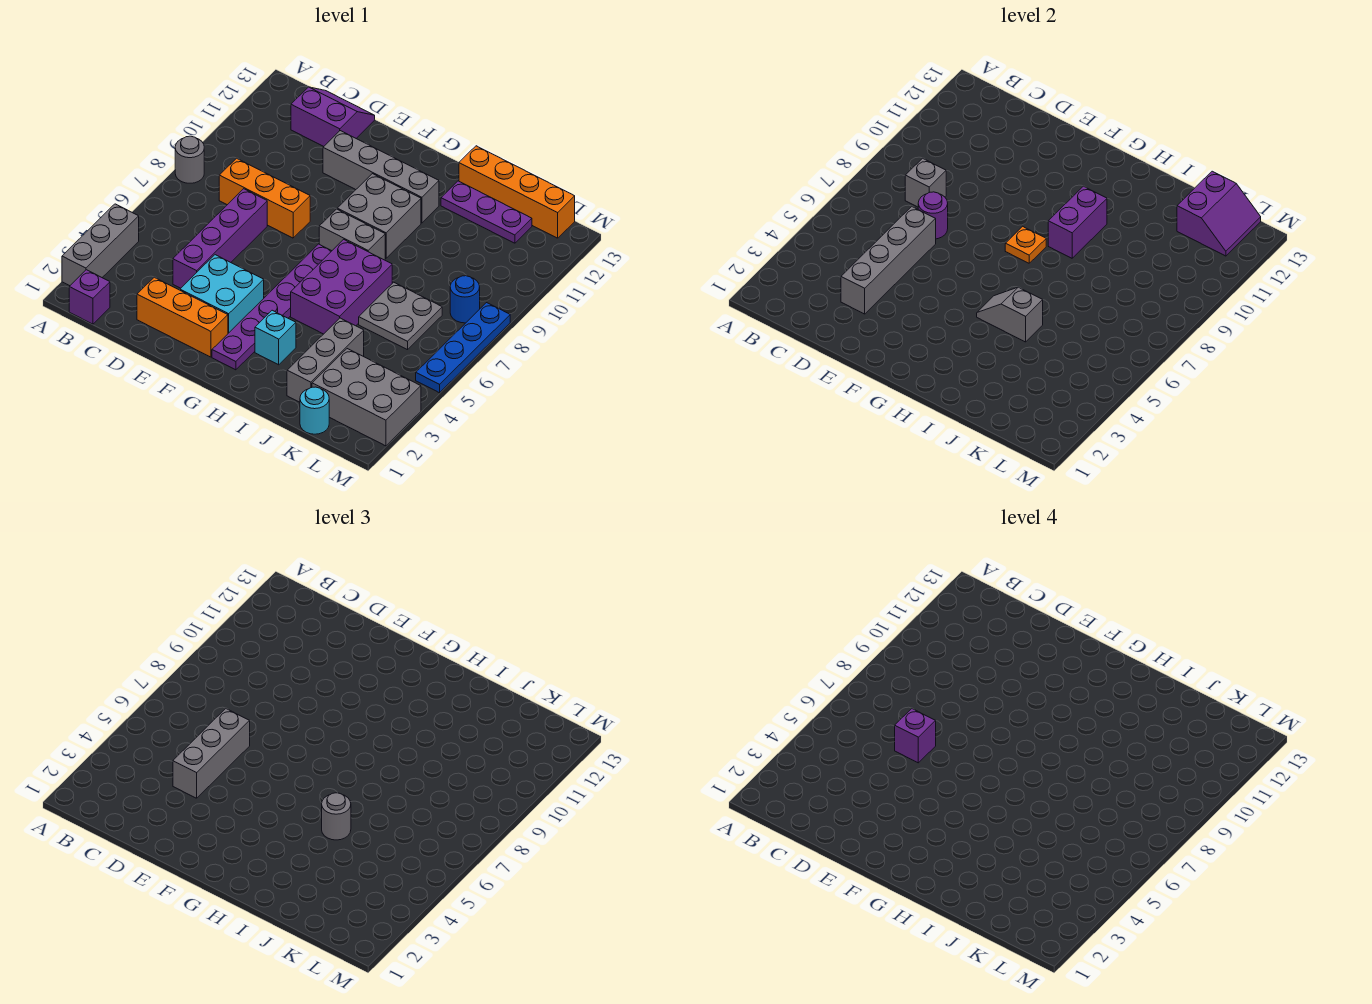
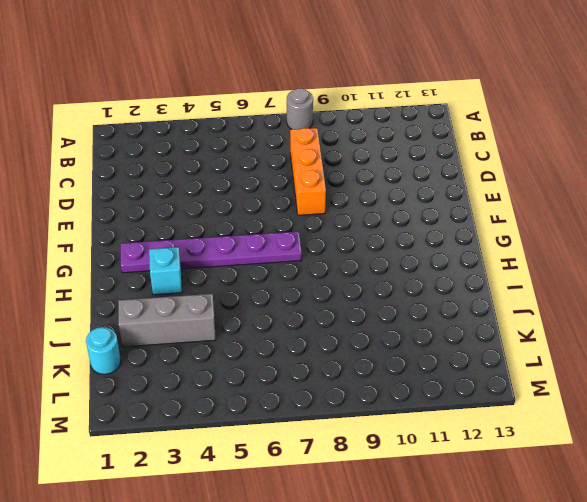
none -> grey 1x3 brick [62,204,139,286]
none -> purple 1x1 brick [69,270,110,324]
none -> purple 2x2 slope [291,87,375,146]
none -> orange 1x3 brick [137,277,228,357]

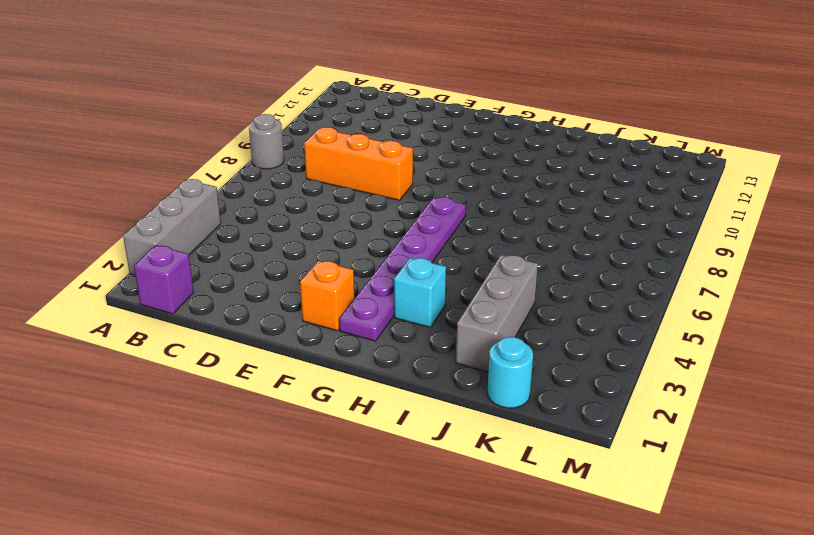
orange 1x1 brick [300,261,354,331] -> orange 1x3 brick [137,277,228,357]
none -> purple 2x2 slope [291,87,375,146]
none -> purple 1x4 brick [173,189,267,288]
none -> cyan 2x2 brick [180,255,264,333]
none -> grey 1x4 brick [323,131,439,223]

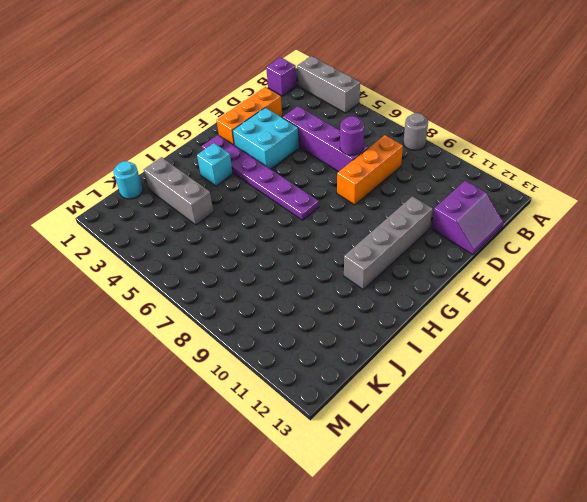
none -> grey 1x2 brick [319,209,385,260]
none -> grey 2x2 brick [337,174,421,258]
none -> purple 2x3 brick [291,239,392,334]
none -> purple 1x3 plate [441,181,532,243]

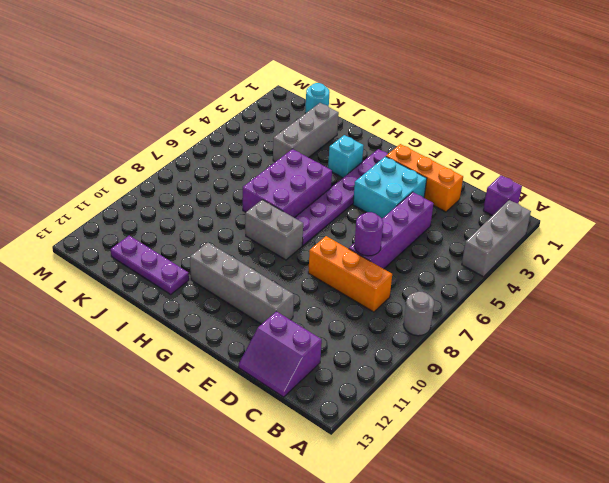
none -> grey 2x2 brick [337,174,421,258]
none -> orange 1x4 brick [459,146,575,238]
none -> grey 2x2 plate [359,282,442,350]
none -> grey 2x3 brick [312,349,421,446]

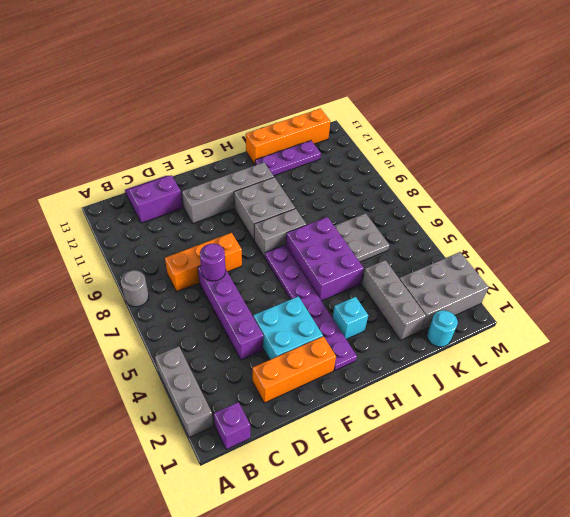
none -> blue 1x1 round brick [450,276,480,323]
none -> blue 1x4 plate [416,303,510,393]
none -> grey 1x1 brick [905,158,946,207]
none -> grey 1x4 brick [841,207,936,314]

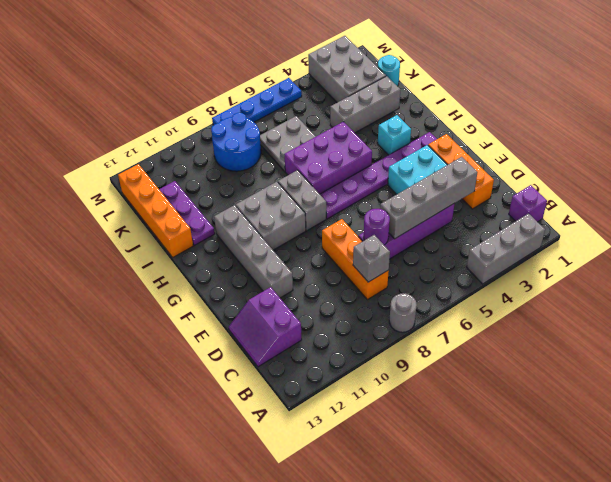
blue 2x2 round brick [211,113,261,171] -> blue 1x1 round brick [450,276,480,323]
none -> orange 1x1 plate [1005,226,1046,263]
none -> grey 1x2 slope [977,287,1043,342]
none -> purple 1x2 brick [1048,186,1107,258]
none -> purple 2x2 slope [1177,171,1261,256]

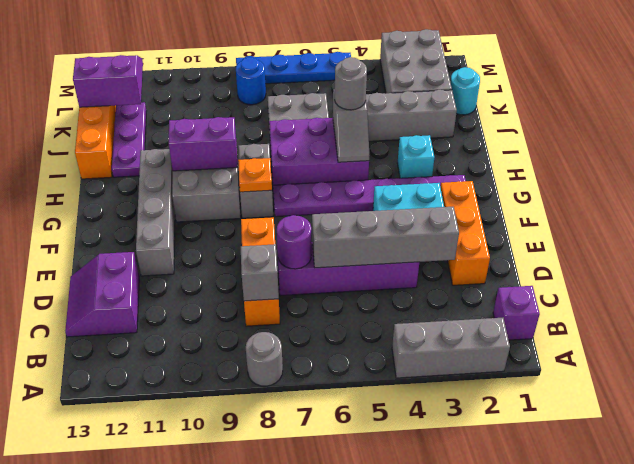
none -> grey 1x3 brick [173,709,250,798]
none -> purple 1x1 brick [895,709,936,763]

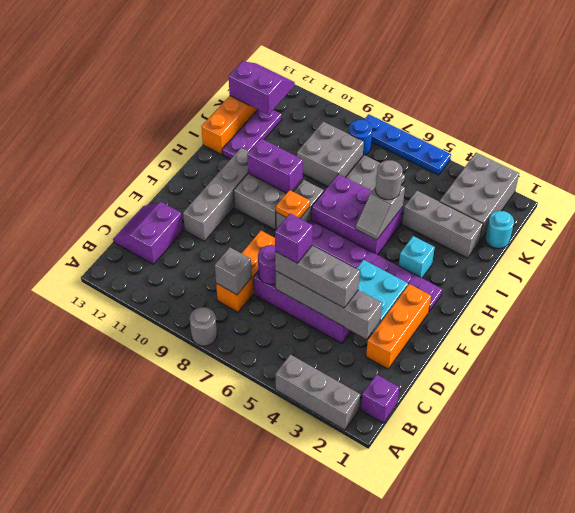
grey 2x2 brick [297,122,364,186] -> none

